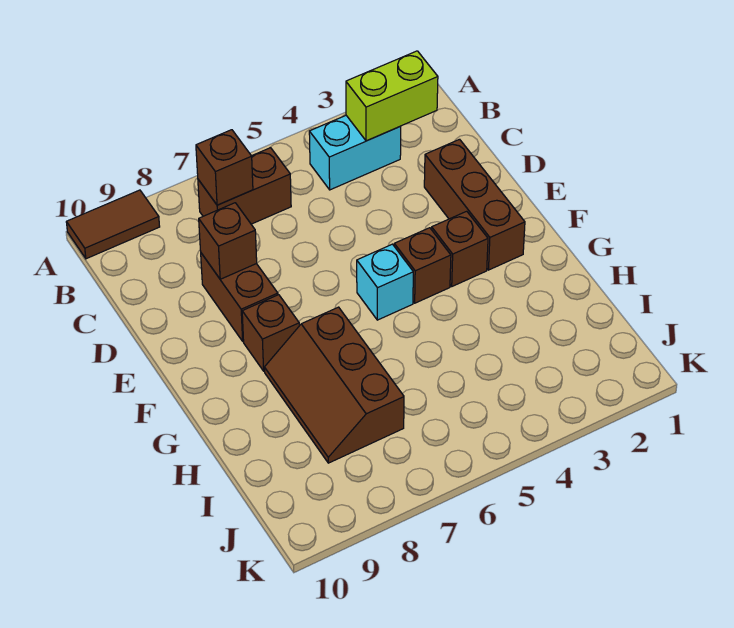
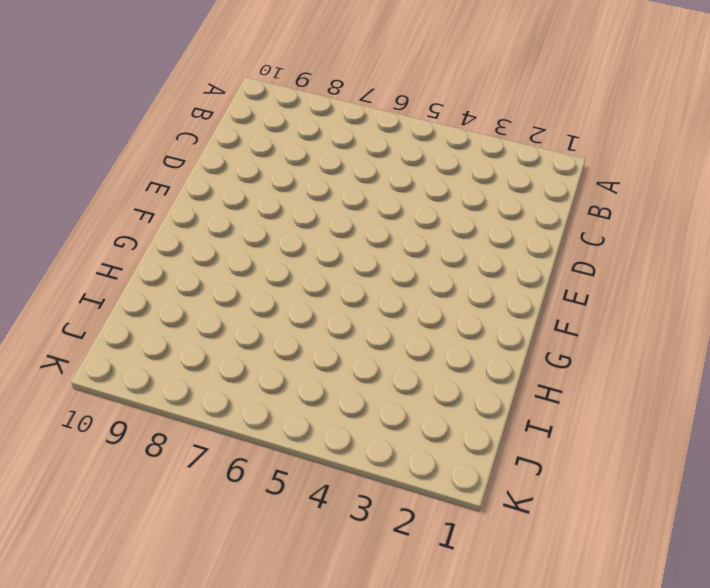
none -> brown 1x2 tile [66,190,160,259]
none -> cyan 1x2 brick [309,116,401,190]
none -> brown 1x2 brick [198,148,291,224]

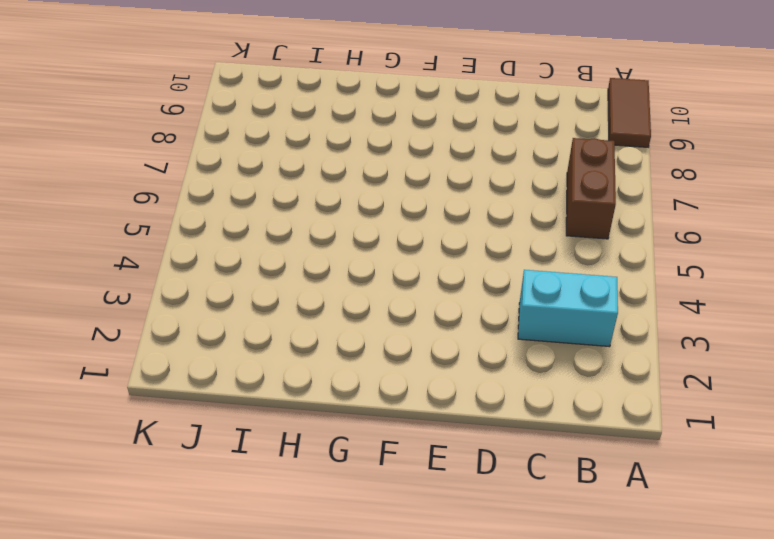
cyan 1x2 brick [518,270,618,347] -> cyan 1x2 brick turned to [309,116,401,190]
none -> brown 1x3 brick [424,139,525,270]
none -> brown 1x2 brick [201,253,278,341]
none -> brown 1x1 brick [432,211,488,286]

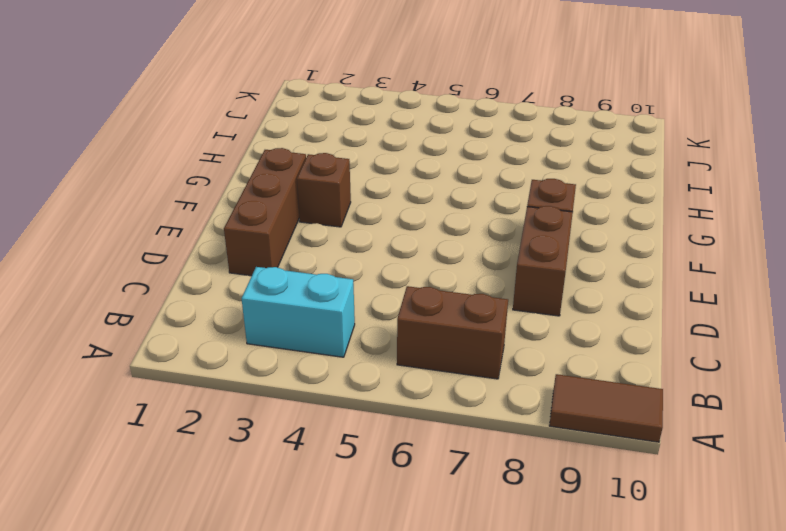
none -> brown 1x1 brick [394,228,451,303]
none -> cyan 1x1 brick [357,244,413,320]
none -> brown 2x3 slope [264,307,404,463]

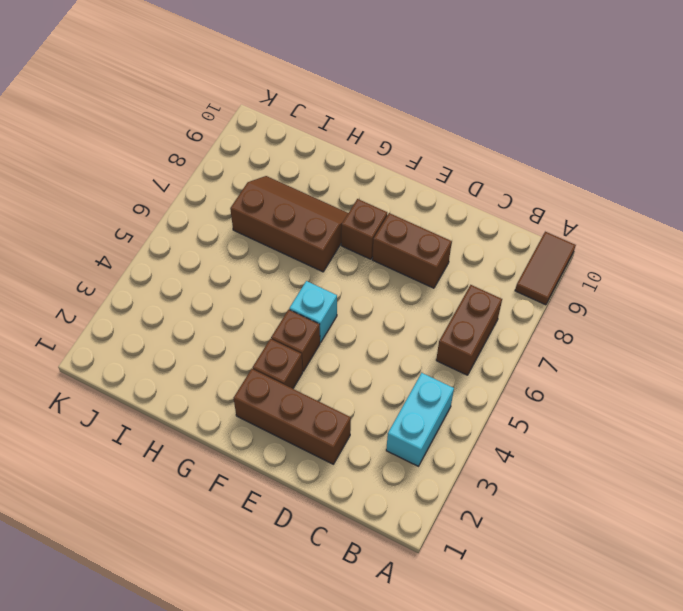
none -> lime 1x2 brick [346,51,438,141]
none -> brown 1x1 brick [196,130,253,205]
none -> brown 1x1 brick [199,203,257,279]

